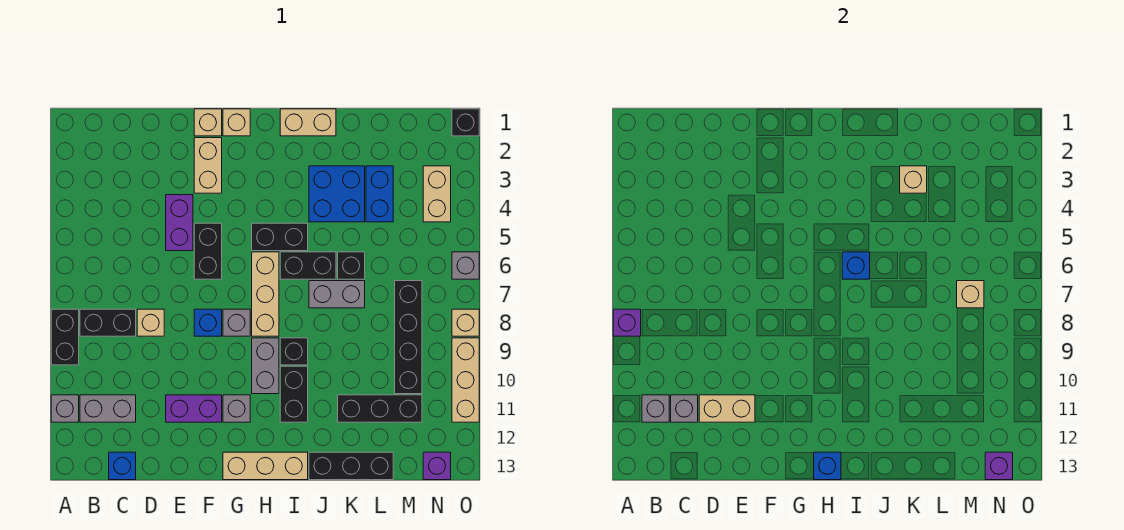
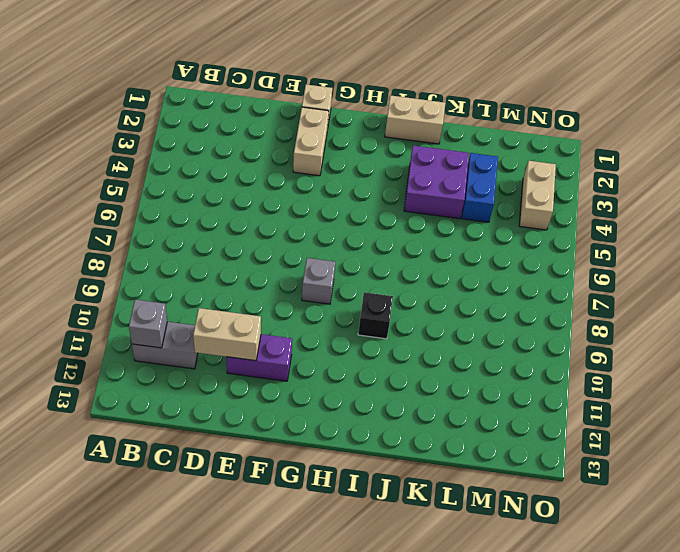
purple 2x2 brick [404,145,469,219] -> blue 2x2 brick [309,166,365,222]
none -> black 1x2 brick [51,309,79,365]
none -> grey 1x1 brick [51,395,79,422]
none -> black 1x2 brick [80,309,136,336]
none -> blue 1x1 brick [109,452,136,480]

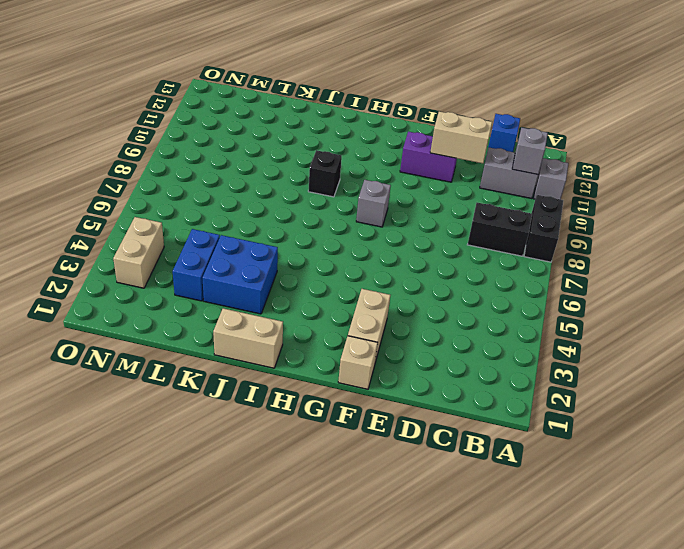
none -> tan 1x1 brick [137,309,164,336]
none -> purple 1x2 brick [166,195,193,251]
none -> black 1x2 brick [194,223,222,279]
none -> blue 1x1 brick [194,309,222,336]

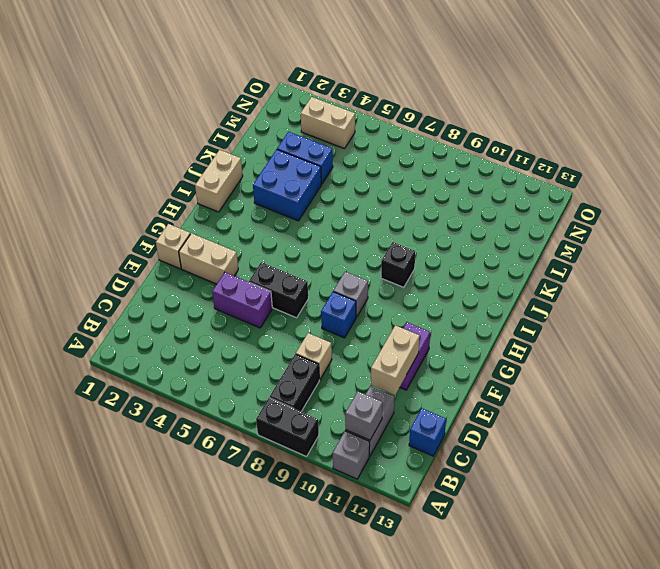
none -> tan 1x1 brick [223,109,250,136]
none -> grey 1x1 brick [223,395,250,422]
none -> tan 1x3 brick [223,452,308,480]
none -> black 1x2 brick [252,223,308,251]

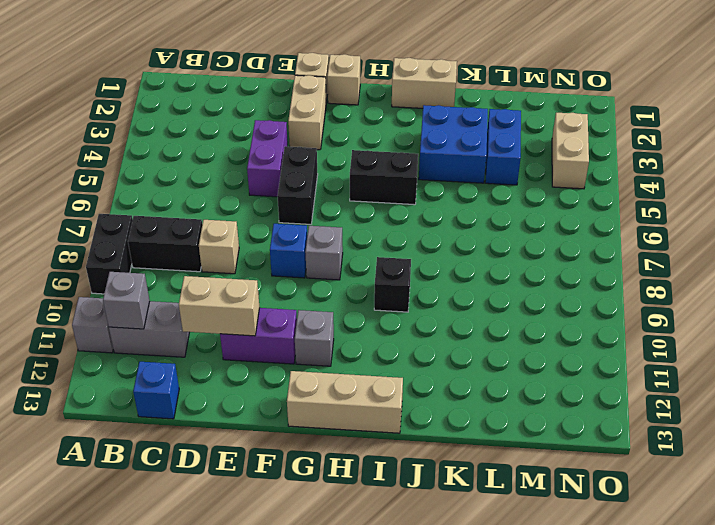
none -> tan 1x3 brick [252,252,279,336]
none -> grey 1x2 brick [252,338,279,394]
none -> black 1x2 brick [280,252,336,279]
none -> black 1x2 brick [280,366,308,422]

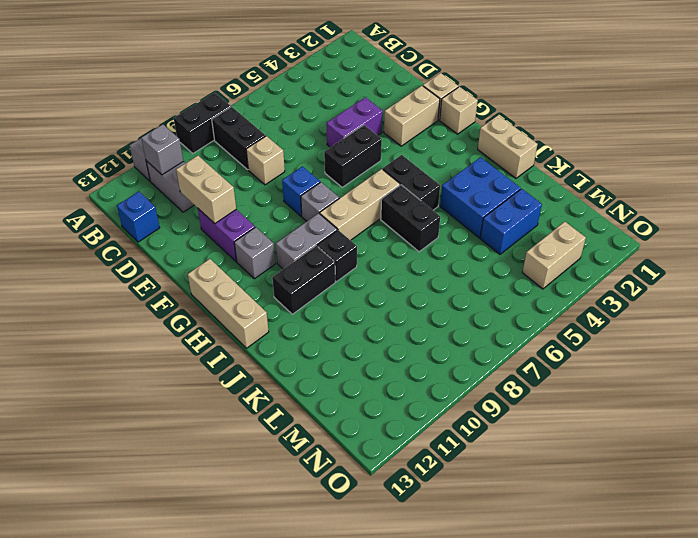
none -> grey 1x2 brick [309,281,365,308]
none -> black 1x3 brick [309,452,393,480]
none -> black 1x1 brick [338,252,365,279]
none -> black 1x3 brick [338,395,422,422]

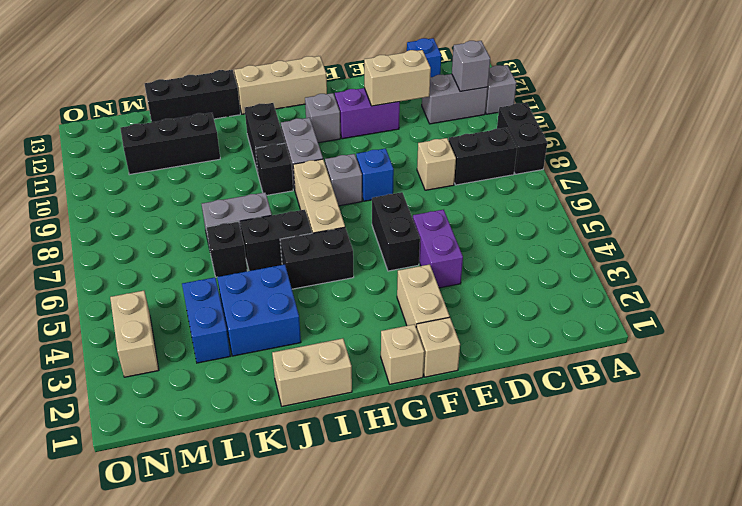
none -> black 1x4 brick [395,281,422,394]
none -> purple 1x1 brick [423,452,451,480]
none -> black 1x1 brick [452,109,479,136]
none -> grey 1x1 brick [452,252,479,279]

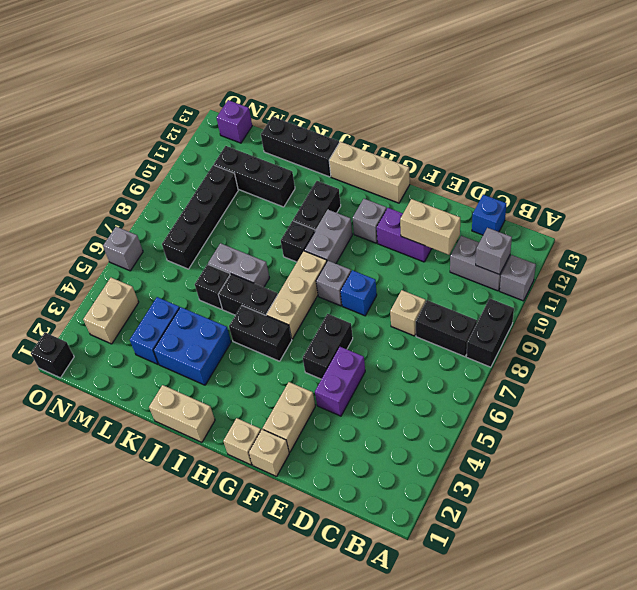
none -> tan 1x1 brick [452,309,479,336]
none -> tan 1x3 brick [452,338,479,422]
none -> purple 1x1 brick [613,309,641,336]
none -> grey 1x1 brick [671,395,698,422]

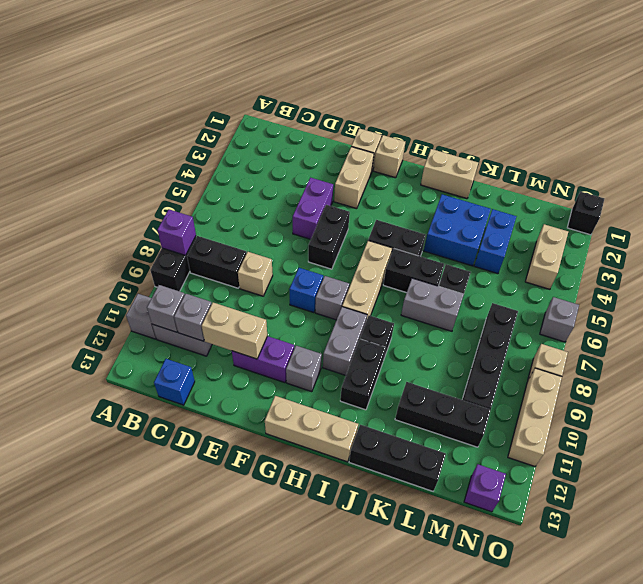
none -> blue 1x1 brick [814,452,841,480]
none -> blue 1x1 brick [842,252,870,279]
none -> tan 1x1 brick [900,166,927,193]
none -> tan 1x1 brick [957,281,984,308]

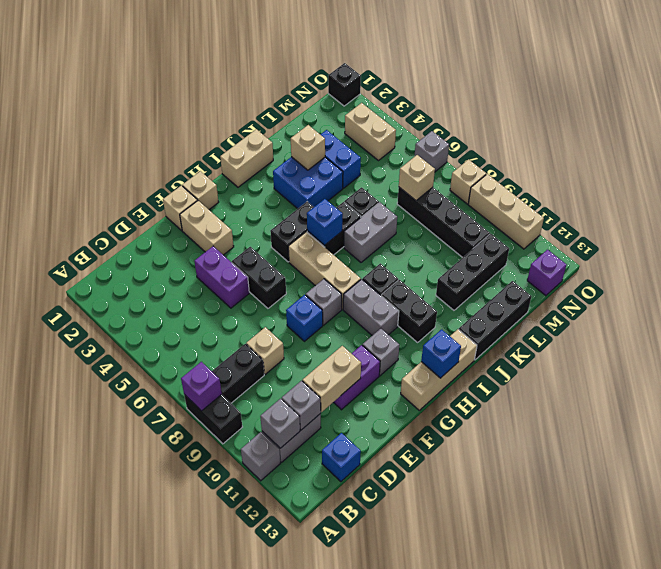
none -> purple 1x1 brick [985,452,1013,480]

